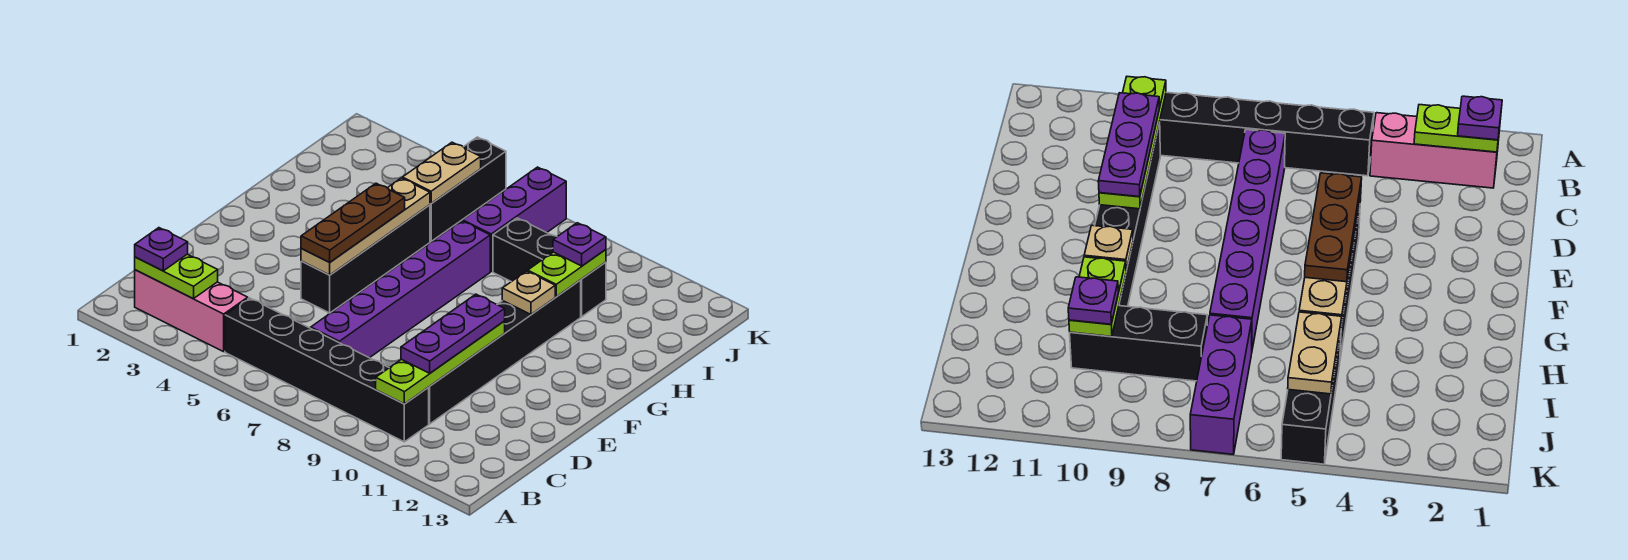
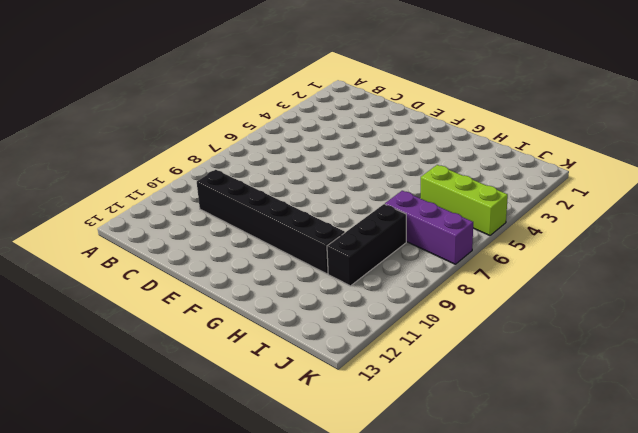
lime 1x3 brick [421,165,508,235] -> black 1x3 brick [430,137,506,241]
none -> pink 1x3 brick [135,270,248,352]
none -> black 1x6 brick [225,298,429,442]
none -> purple 1x6 brick [311,221,490,358]

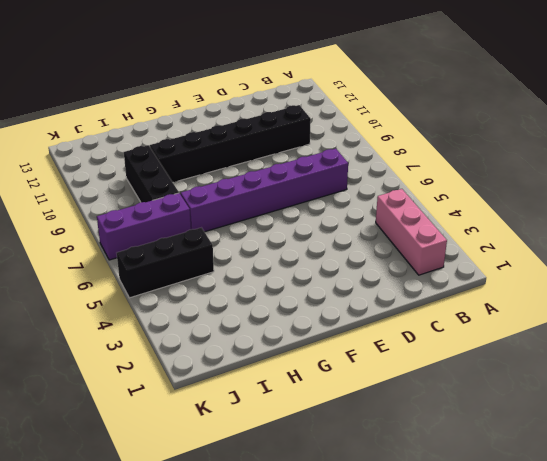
none -> black 1x6 brick [225,298,429,442]
none -> black 1x4 brick [301,205,430,313]
none -> lime 1x2 plate [135,254,218,299]

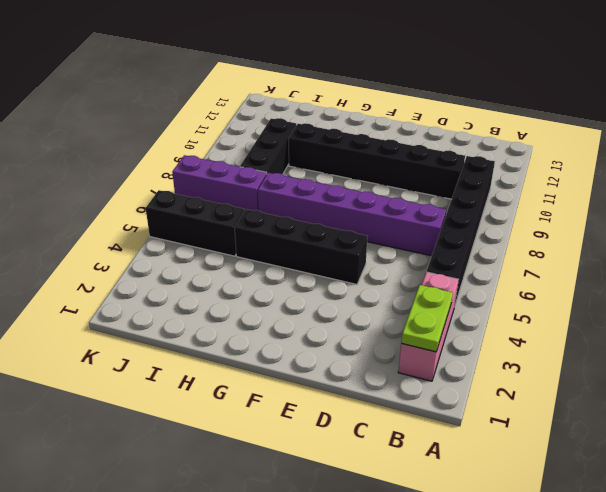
none -> lime 1x4 plate [376,321,505,404]
none -> tan 1x4 plate [301,178,430,275]
none -> tan 1x1 plate [502,271,555,314]

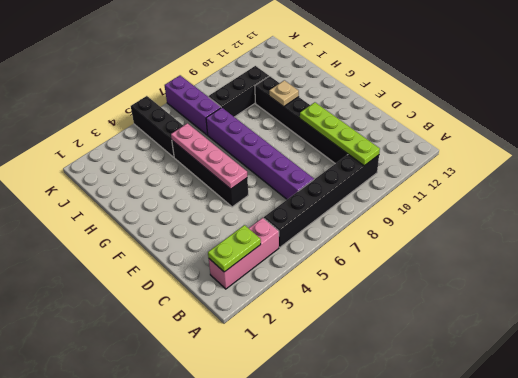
pink 1x4 plate [171,123,247,189] -> tan 1x4 plate [301,178,430,275]
none -> lime 1x2 plate [528,250,606,296]
none -> tan 1x2 plate [403,142,481,203]
none -> purple 1x1 plate [135,228,188,271]

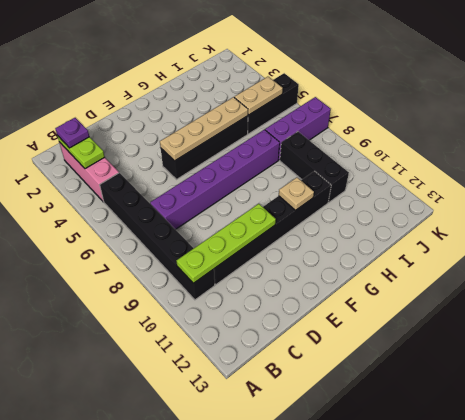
none -> lime 1x2 plate [528,250,606,296]
none -> purple 1x3 plate [401,294,505,373]
none -> brown 1x3 plate [301,183,405,262]

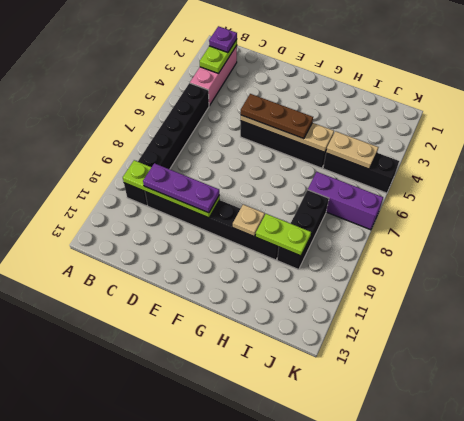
none -> purple 1x6 brick [311,221,490,358]
none -> purple 1x1 plate [553,223,606,266]

